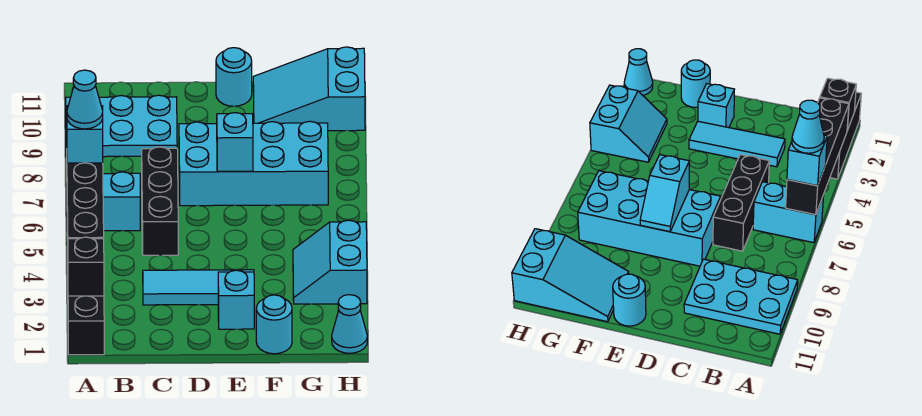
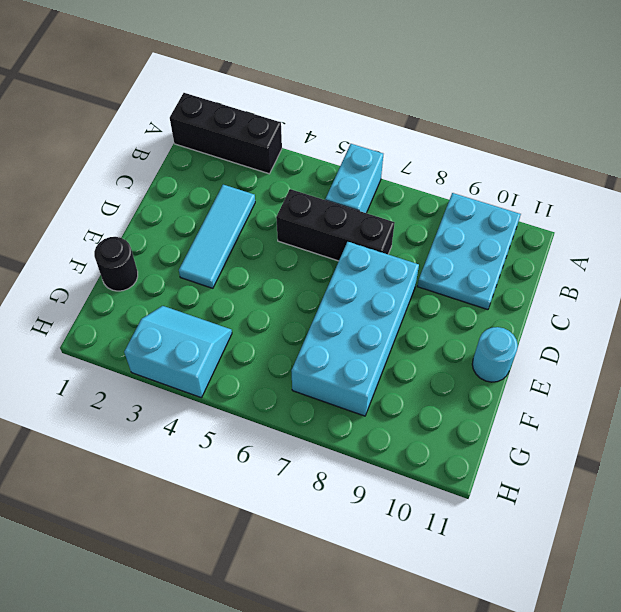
black 1x1 round brick [94,237,138,291] -> cyan 1x1 round brick [256,295,292,354]
none -> cyan 1x1 brick [218,270,254,329]
none -> cyan 2x3 slope [253,47,365,131]
none -> cyan 1x1 cone [332,295,367,353]

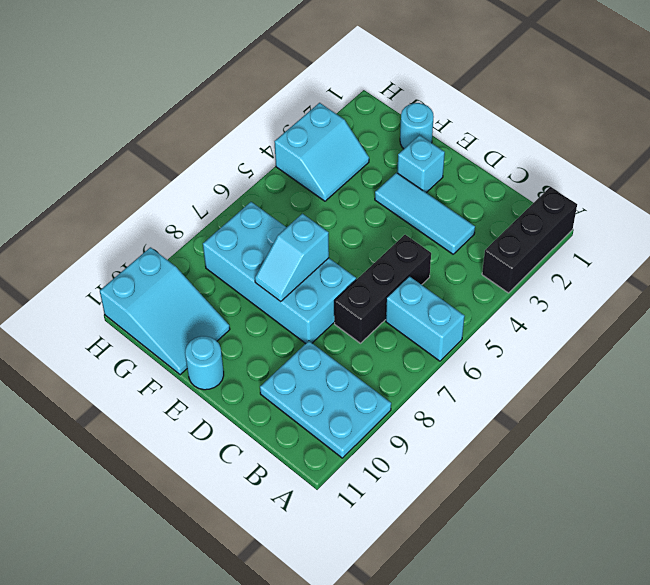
none -> cyan 1x1 cone [332,295,367,353]
none -> black 1x1 brick [68,237,104,296]
none -> black 1x4 brick [67,163,104,241]

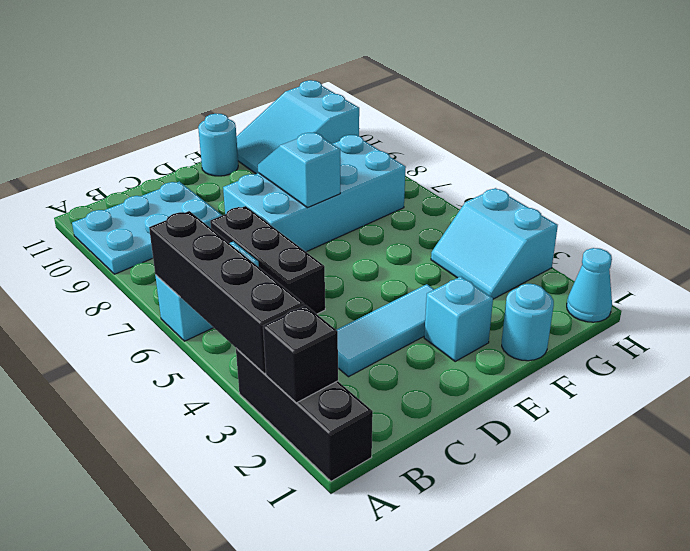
none -> cyan 1x1 brick [67,106,103,163]
none -> cyan 1x1 cone [67,70,103,129]

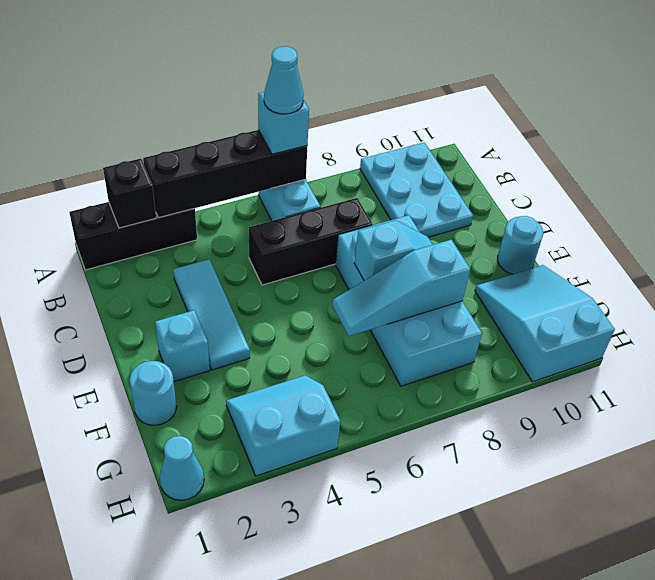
cyan 1x3 slope [332,240,470,336] -> none

